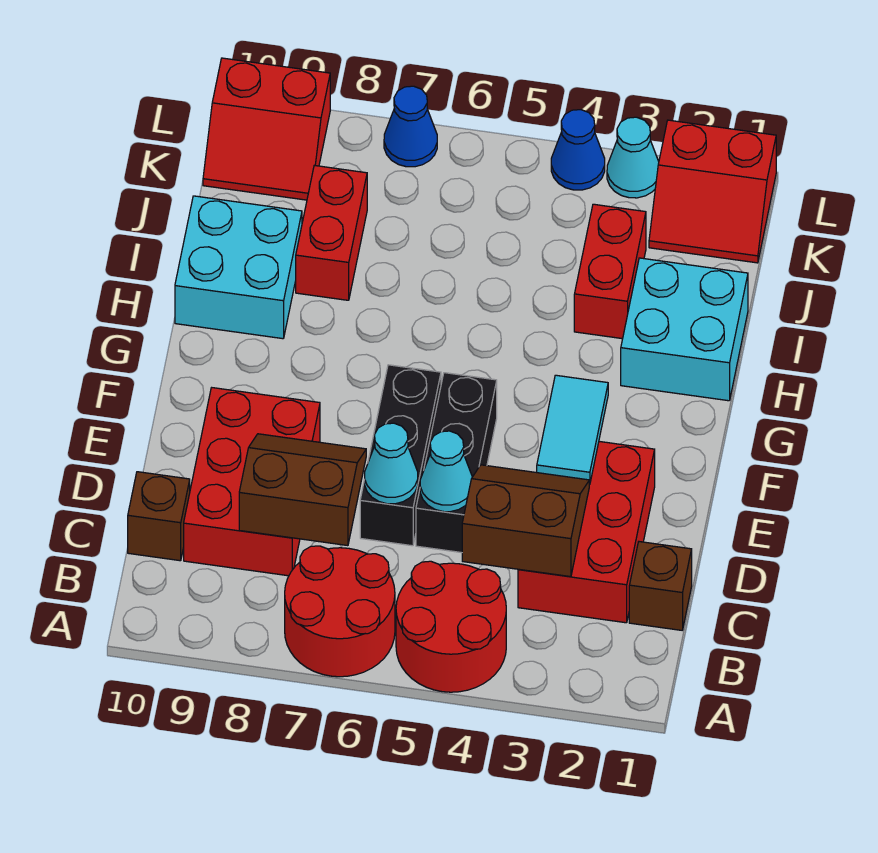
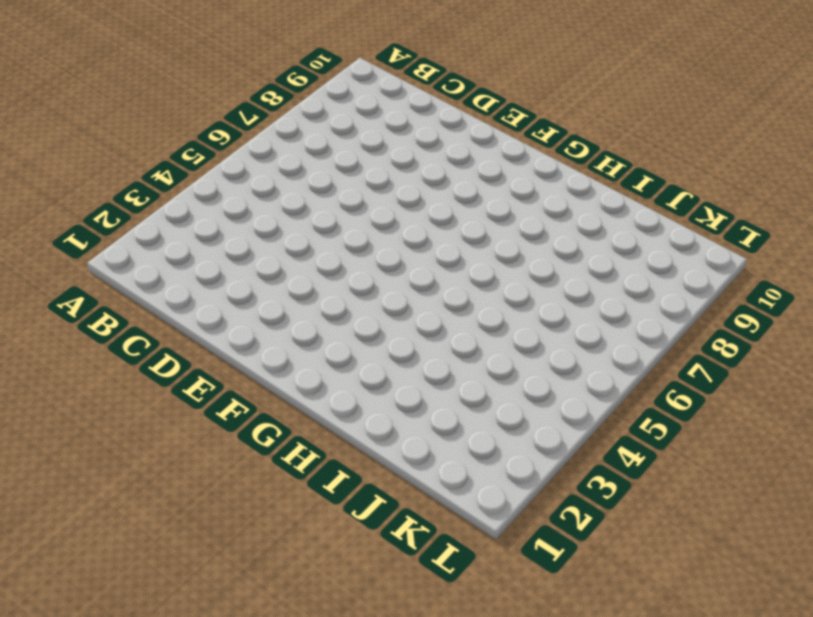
none -> red 2x2 round brick [396,561,506,692]
none -> red 2x2 round brick [285,546,395,677]
none -> brown 1x1 brick [629,542,692,630]

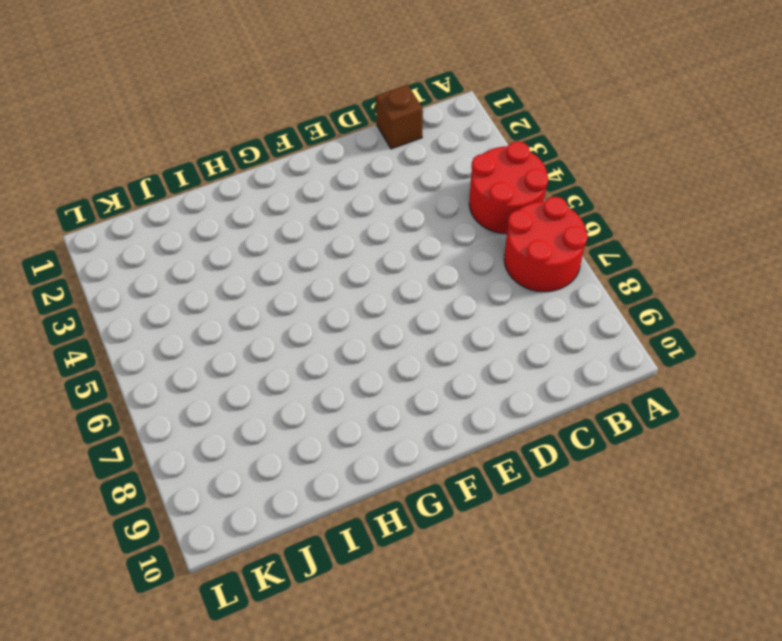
none -> red 2x3 brick [518,441,655,623]
none -> red 2x3 brick [184,388,320,576]
none -> brown 1x1 brick [128,472,190,561]

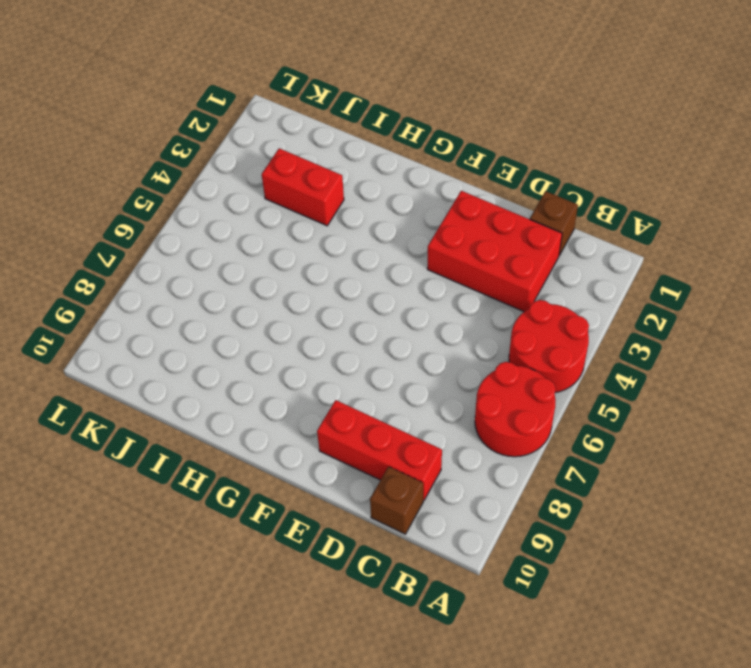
red 1x3 brick [317,400,442,501] -> red 2x3 brick [184,388,320,576]
none -> black 1x3 brick [416,373,497,553]
none -> black 1x3 brick [360,365,441,546]
none -> cyan 2x2 brick [621,258,748,401]

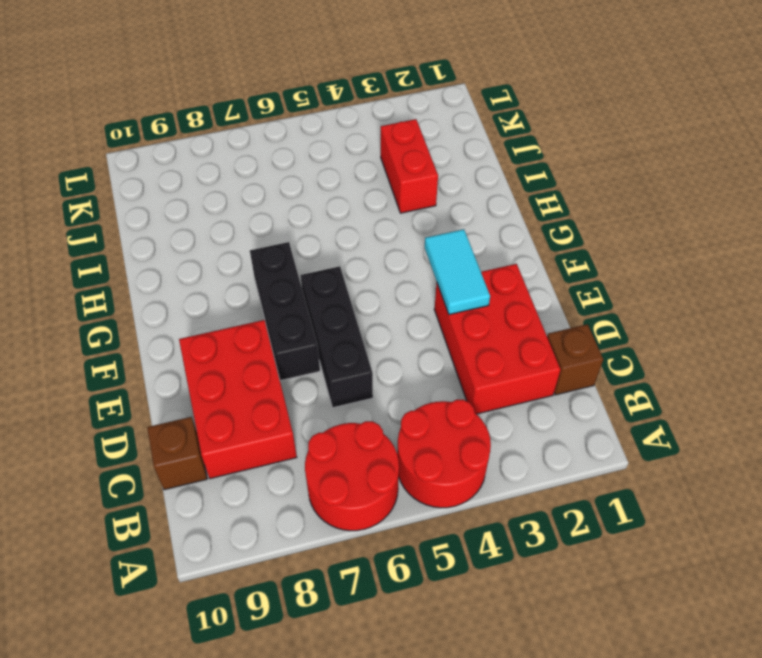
black 1x3 brick [250,242,320,381] -> black 1x3 brick moved to [416,373,497,553]
none -> cyan 2x2 brick [621,258,748,401]
none -> cyan 2x2 brick [175,196,302,339]
none -> red 1x2 brick [296,165,367,300]

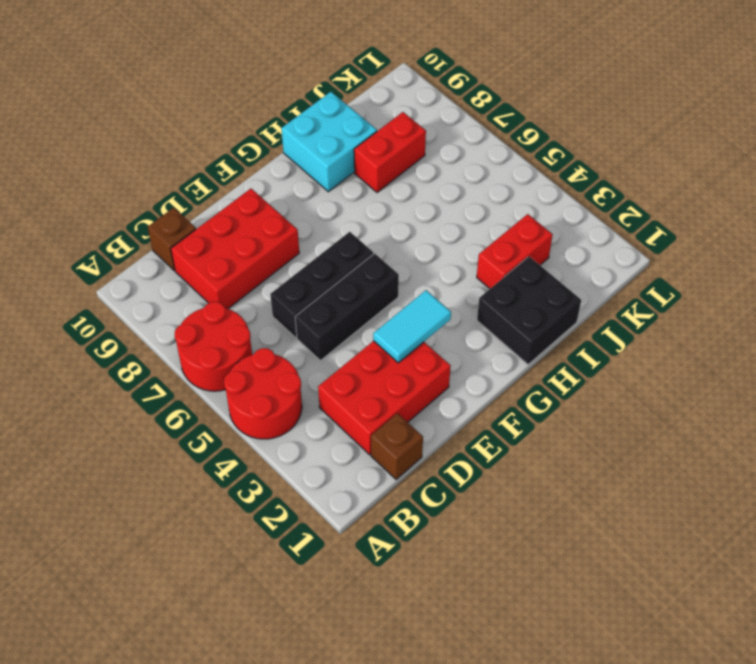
black 2x2 brick [477,257,581,365] -> cyan 2x2 brick [621,258,748,401]
none -> red 2x2 slope [649,120,776,263]
none -> red 2x2 slope [203,58,330,200]
none -> cyan 1x1 cone [607,117,659,198]

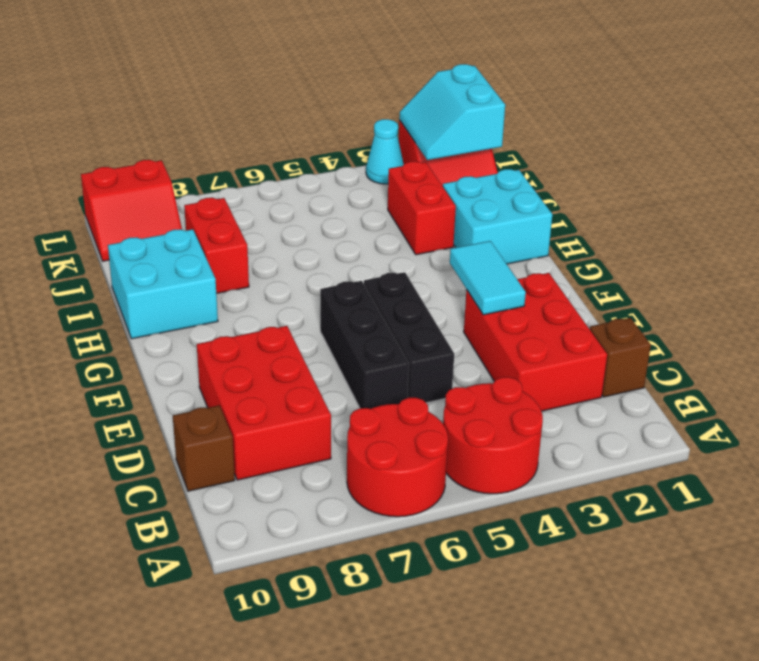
cyan 2x2 slope [399,64,505,160] -> none
none -> blue 1x1 cone [551,110,605,190]
none -> blue 1x1 cone [384,86,437,167]
none -> brown 2x2 slope [462,465,589,577]

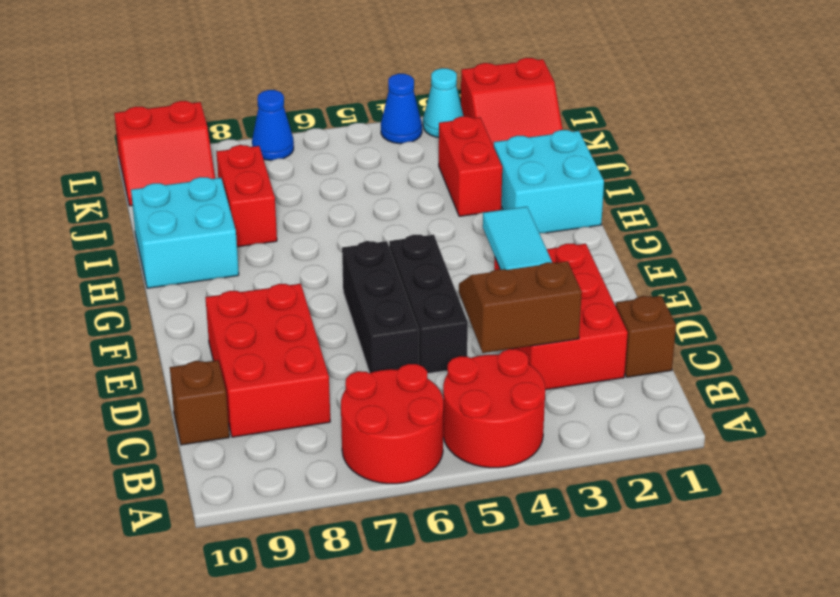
none -> brown 2x2 slope [239,434,366,546]
none -> cyan 1x1 cone [420,431,472,512]
none -> cyan 1x1 cone [365,423,418,504]

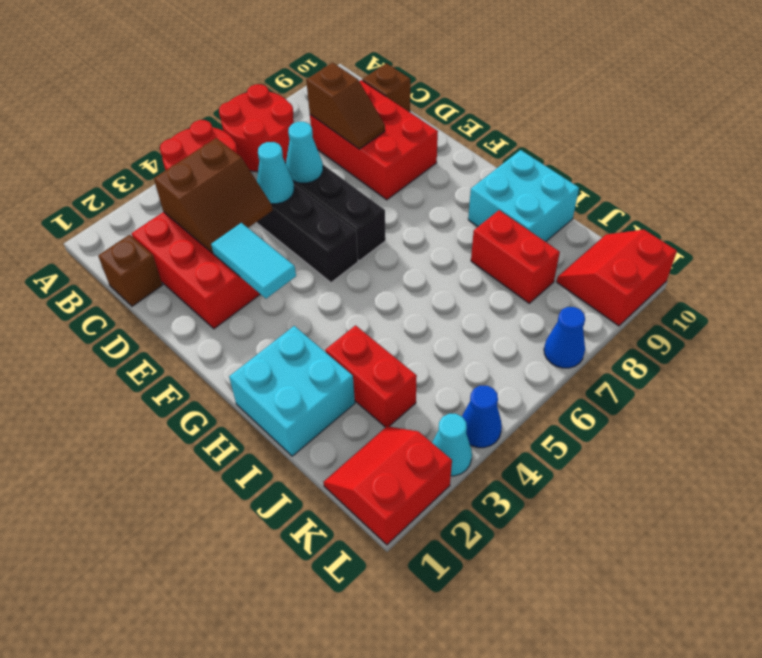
brown 1x2 slope [306,63,385,149] -> brown 2x2 slope [239,434,366,546]

